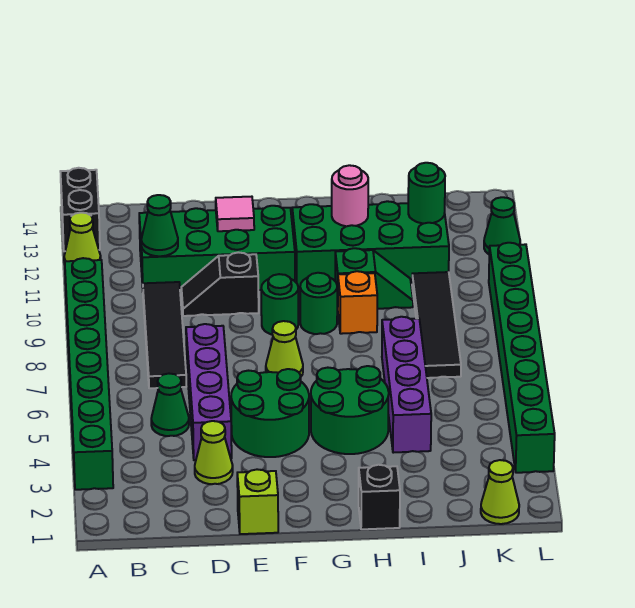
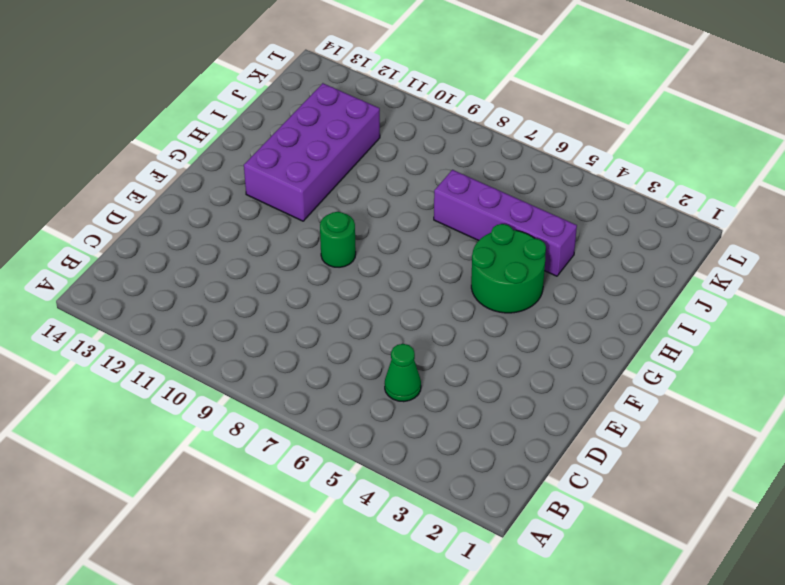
purple 2x4 brick [244,83,380,221] -> green 2x4 brick [292,201,449,288]
none -> green 1x8 brick [65,258,113,490]
none -> lime 1x1 cone [64,213,101,264]
none -> black 1x2 brick [60,168,100,251]

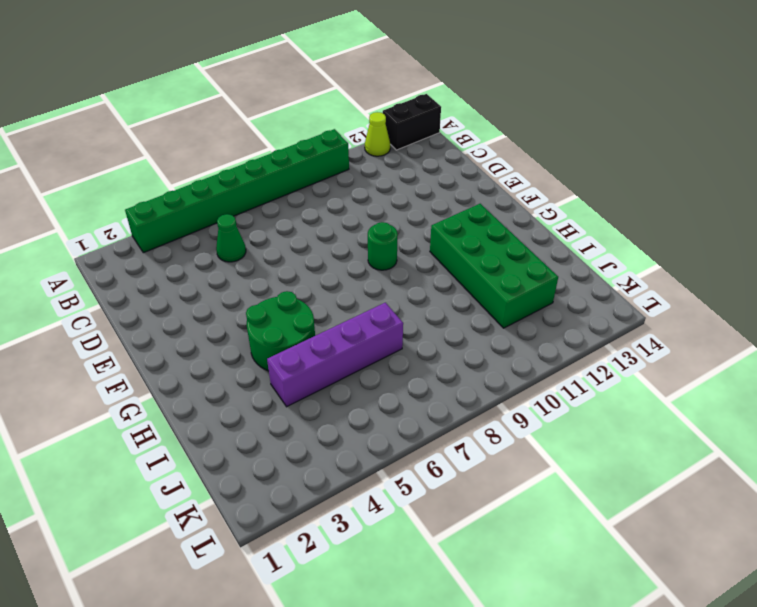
none -> black 1x4 tile [143,282,186,388]
none -> green 2x4 brick [139,206,295,293]
none -> lime 1x1 cone [195,421,233,484]

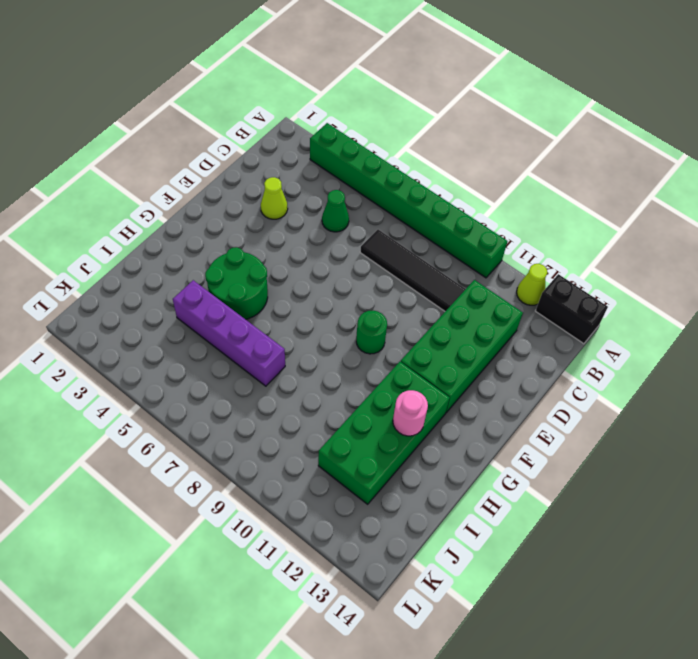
none -> purple 1x4 brick [186,324,232,460]
none -> black 1x2 slope [181,252,259,316]
none -> lime 1x1 brick [237,469,278,534]

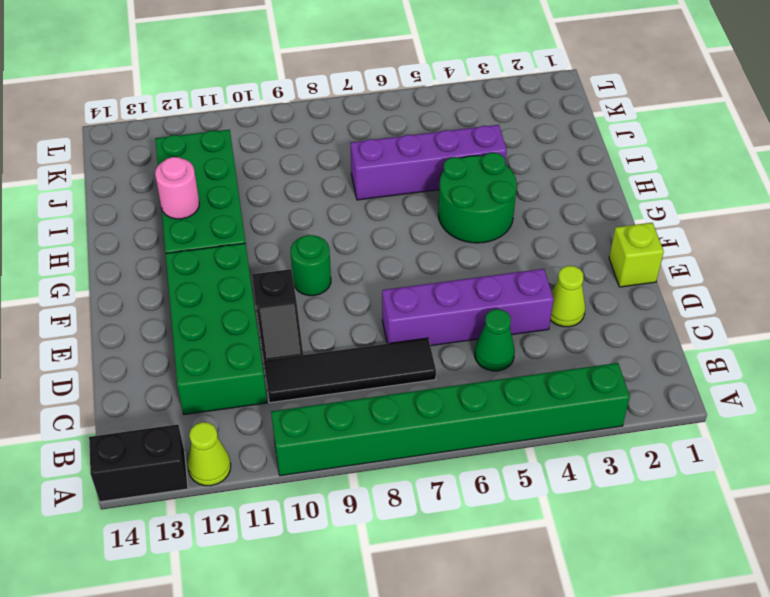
none -> green 2x2 round brick [231,369,309,457]
none -> lime 1x1 cone [266,321,303,376]
none -> green 1x1 round brick [300,273,337,334]

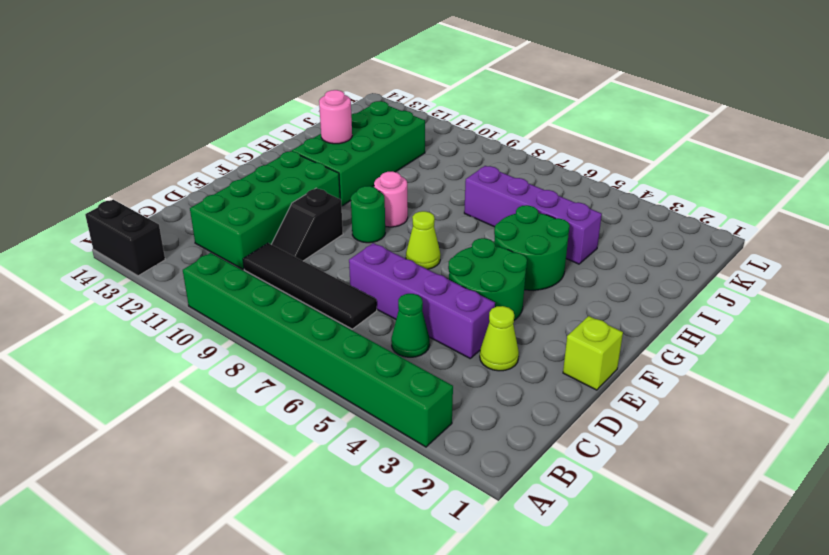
pink 1x1 round brick [374,171,408,227] -> green 1x1 round brick [300,273,337,334]
none -> lime 1x1 cone [64,213,101,264]
none -> black 1x1 brick [359,465,400,529]
none -> orange 1x1 brick [337,271,377,334]

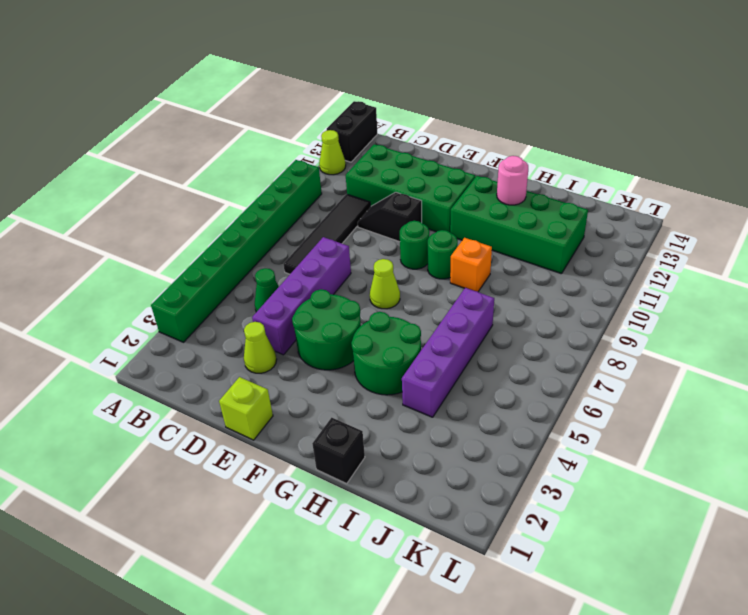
none -> green 1x2 slope [335,248,413,309]
none -> black 1x4 tile [412,272,461,378]
none -> lime 1x1 cone [481,460,519,524]

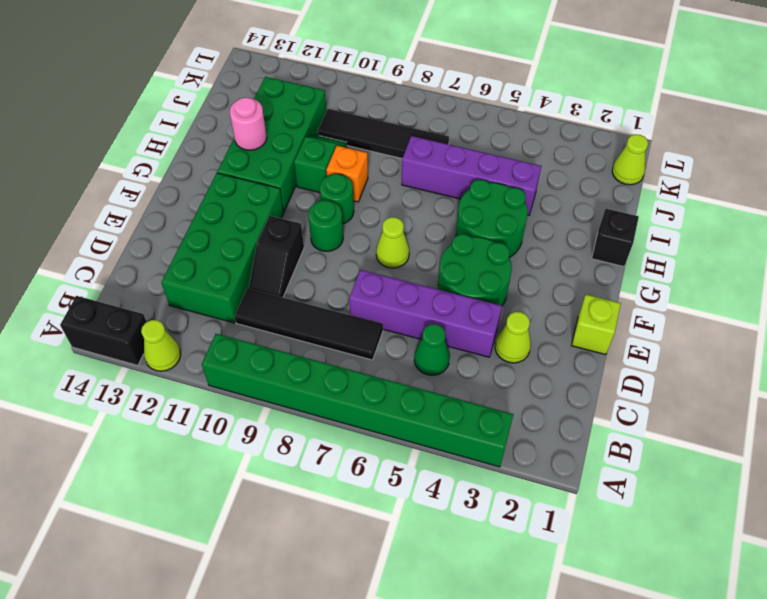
none -> green 1x8 brick [489,243,555,473]
none -> green 1x1 cone [484,197,520,254]
none -> green 1x1 cone [141,195,178,256]

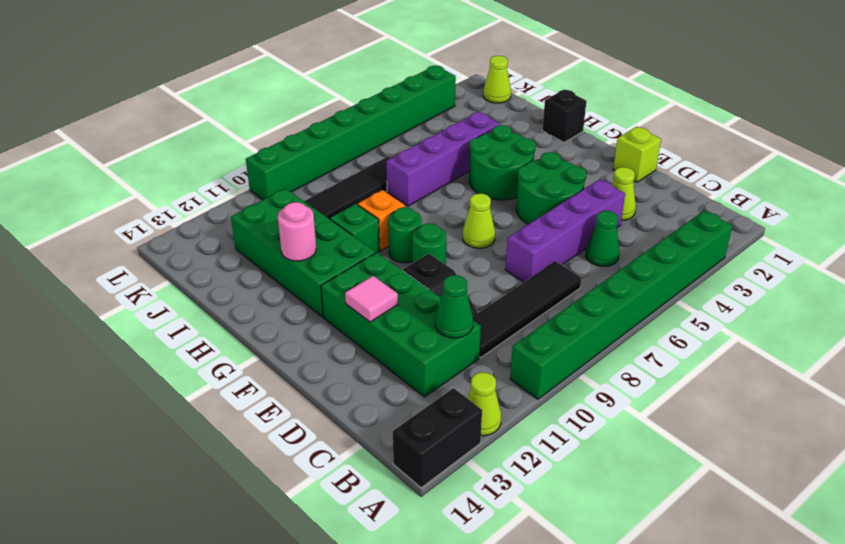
none -> green 1x1 cone [484,197,520,254]
none -> green 1x1 round brick [408,163,445,223]

